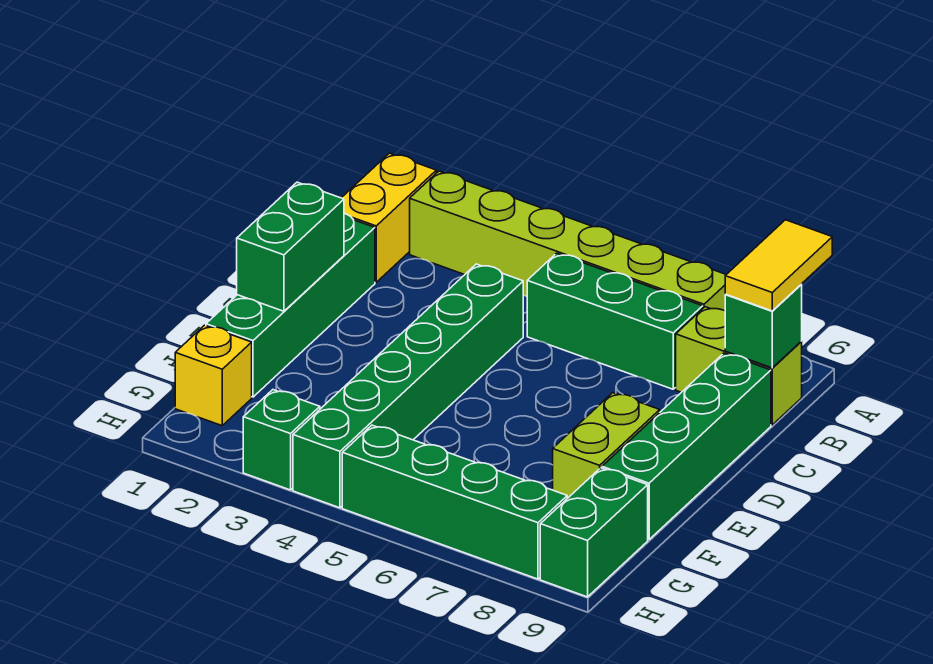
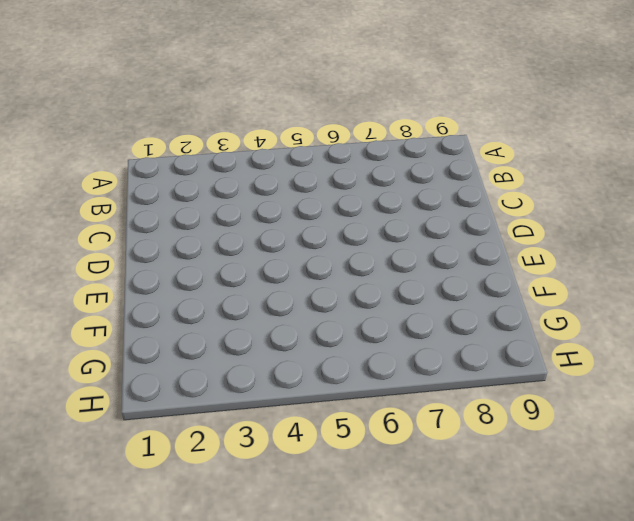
none -> yellow 1x2 brick [342,153,436,282]
none -> lime 1x6 brick [410,171,726,311]
none -> green 1x3 brick [527,253,703,389]

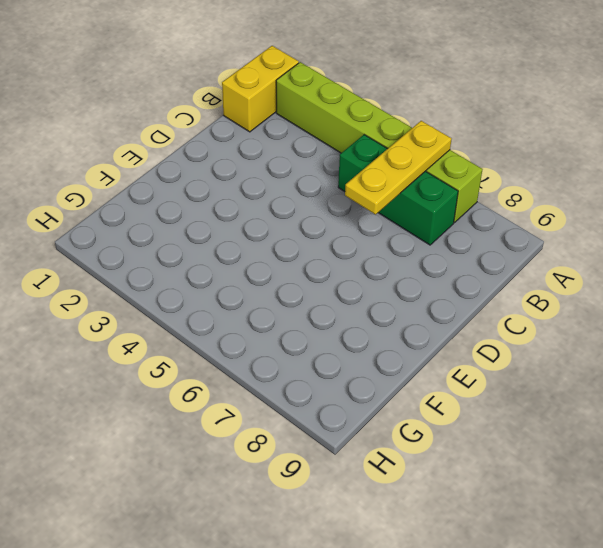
yellow 1x3 plate [345,121,451,214] -> none
none -> lime 1x2 brick [676,307,802,425]
none -> green 1x4 brick [206,214,375,397]
none -> green 1x6 brick [293,264,523,508]

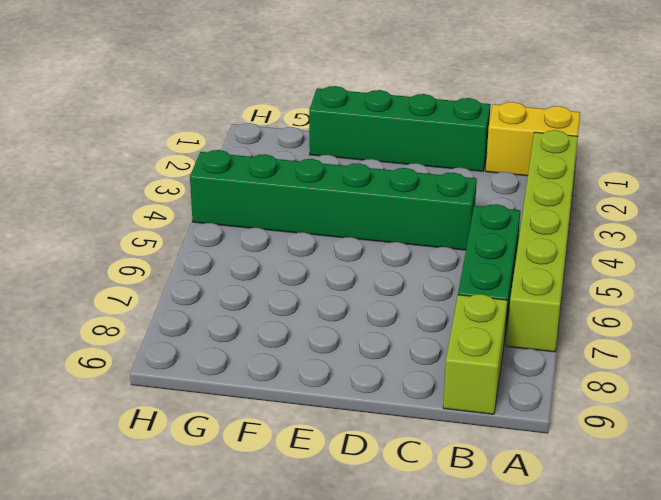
none -> green 1x4 brick [602,353,771,540]
none -> lime 1x2 brick [553,393,660,499]
none -> yellow 1x1 brick [175,325,252,426]

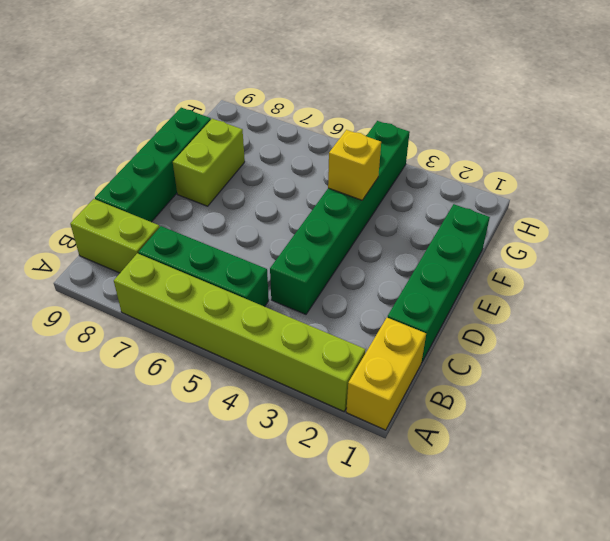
yellow 1x1 brick [328,130,381,200] -> yellow 1x1 brick moved to [175,325,252,426]
none -> green 1x2 brick [540,468,648,597]
none -> green 1x1 brick [243,390,320,490]
none -> green 1x4 brick [342,425,567,579]

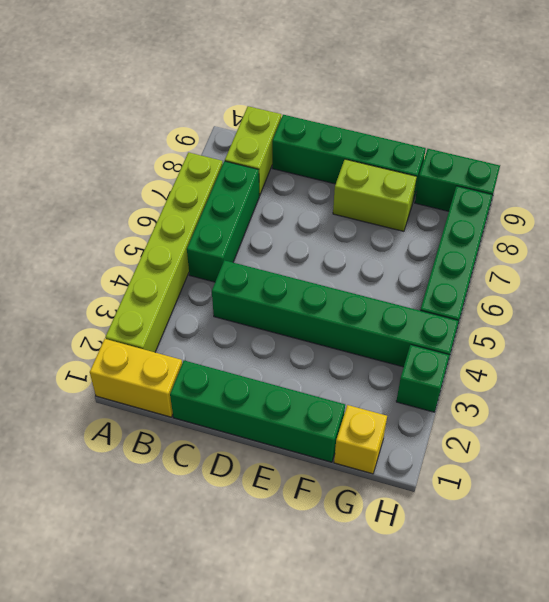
none -> green 1x1 brick [725,285,802,368]
none -> green 1x2 brick [237,182,344,311]
none -> yellow 1x2 tile [725,220,832,311]

